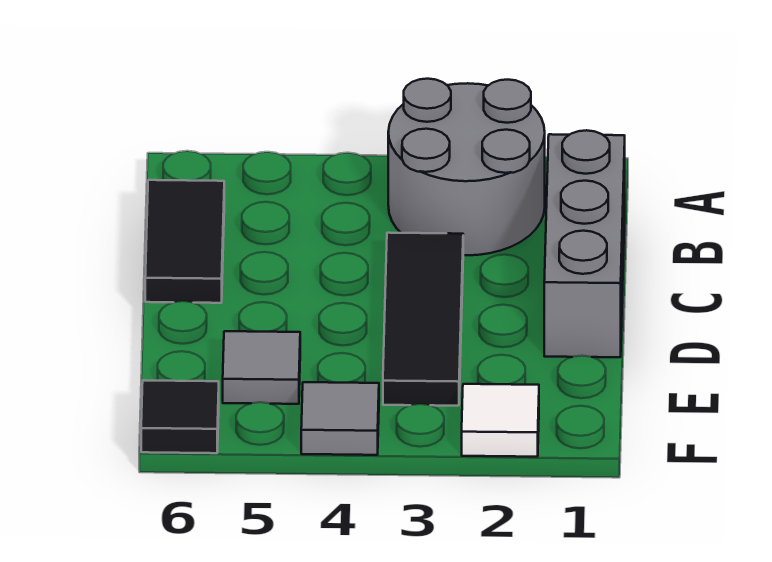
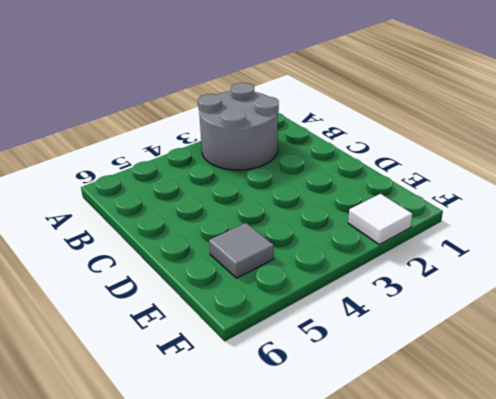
none -> grey 1x3 brick [544,130,625,357]
none -> black 1x2 tile [145,180,224,303]

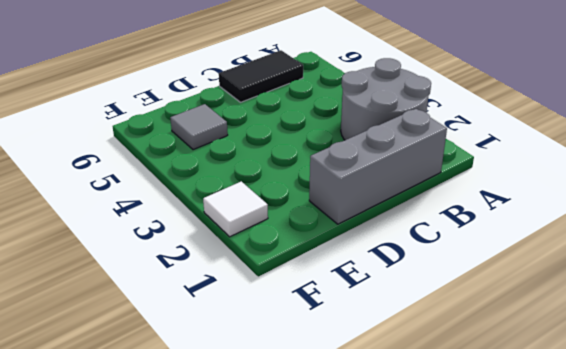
none -> black 1x3 tile [383,233,463,406]
none -> grey 1x1 tile [301,382,379,455]

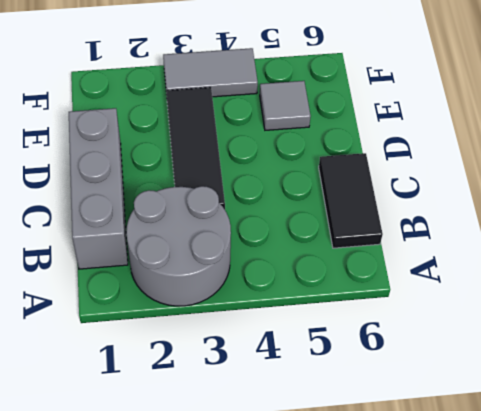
grey 1x2 tile [163,48,258,97] -> grey 1x1 tile [301,382,379,455]
none -> white 1x1 tile [462,384,539,457]
none -> black 1x1 tile [141,380,219,453]

